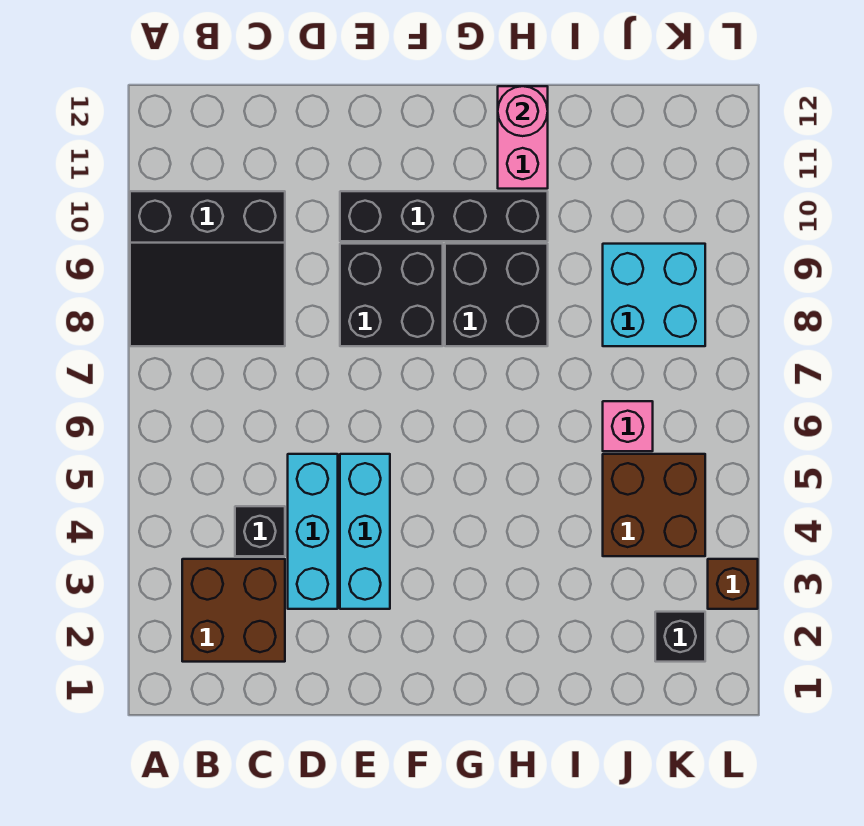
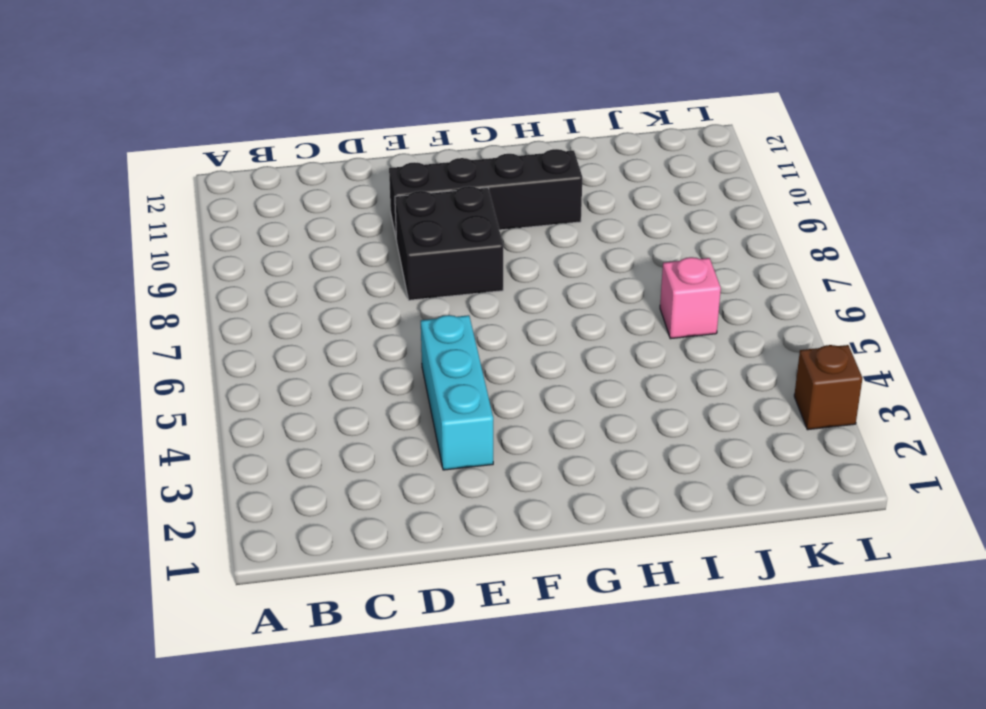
none -> black 3x3 slope [130,191,285,346]
none -> brown 2x2 brick [182,559,285,662]
none -> black 1x1 brick [235,506,285,556]

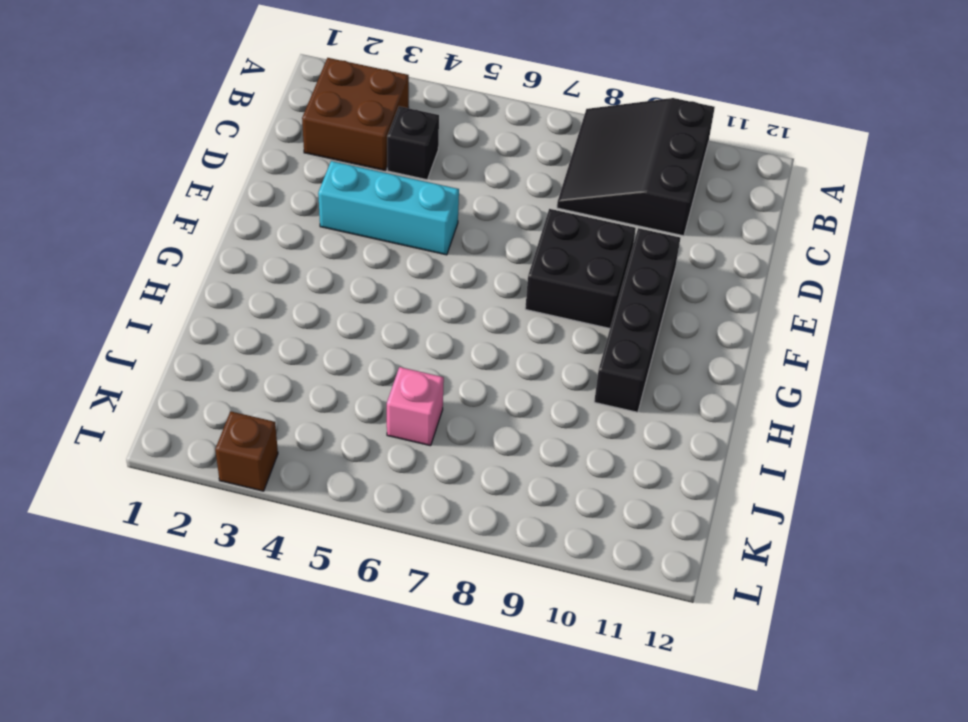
none -> cyan 1x3 brick [288,454,338,609]
none -> black 2x2 brick [445,244,548,346]
none -> pink 1x2 brick [498,86,548,189]

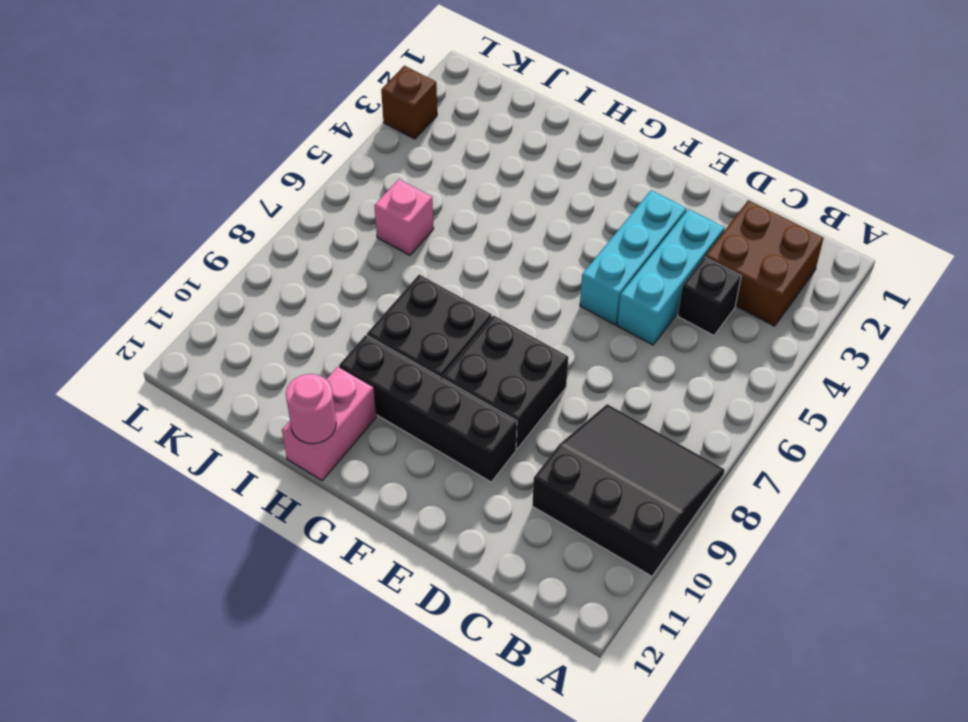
none -> brown 2x2 brick [603,454,705,556]
none -> cyan 2x2 brick [603,244,705,346]
none -> black 1x1 brick [655,612,705,662]

